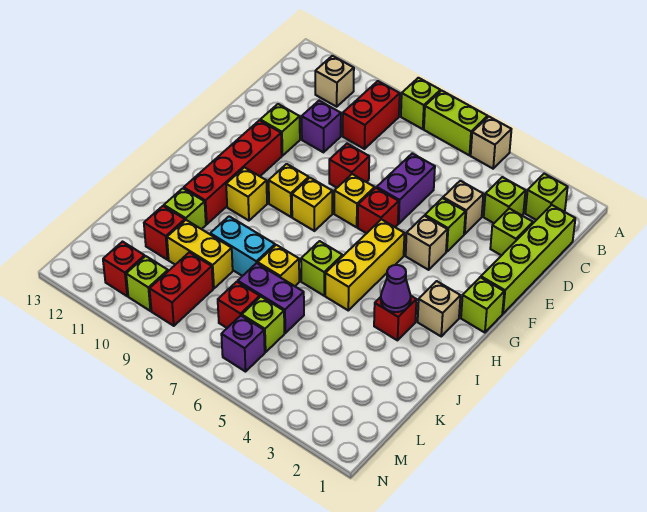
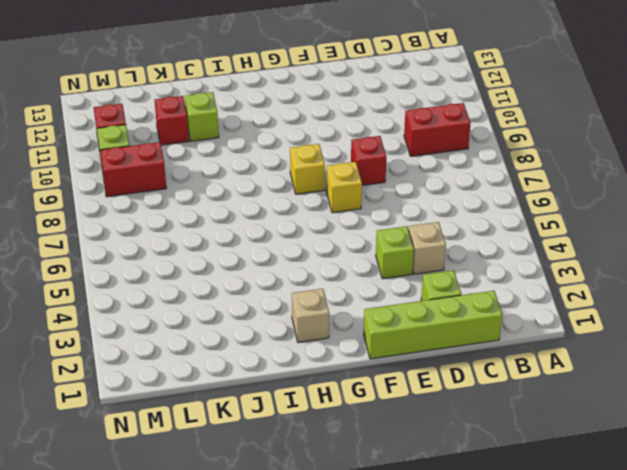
none -> tan 1x1 brick [471,117,511,169]
none -> lime 1x2 brick [424,91,488,155]
none -> lime 1x1 brick [401,78,440,129]
none -> lime 1x1 brick [525,173,568,220]

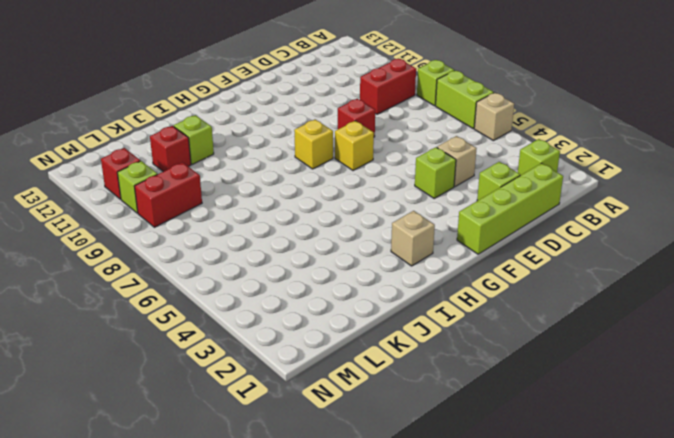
none -> tan 1x1 brick [315,56,354,107]
none -> lime 1x1 brick [484,177,526,223]
none -> purple 1x2 brick [377,153,435,224]
none -> purple 1x1 brick [302,101,341,152]

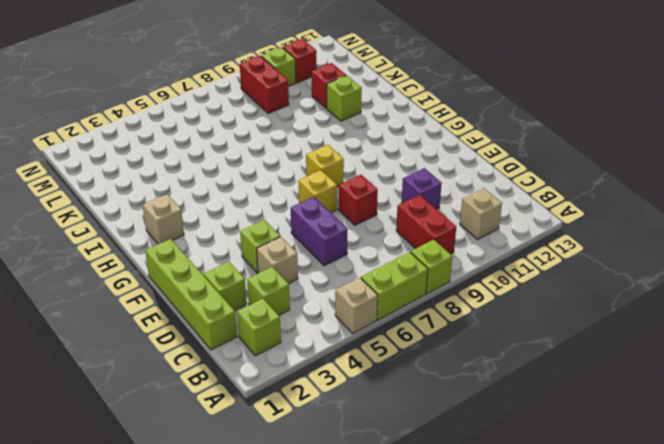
none -> lime 1x1 brick [260,104,300,156]
none -> tan 1x1 brick [406,216,447,270]
none -> red 1x1 brick [358,188,399,233]
none -> red 1x4 brick [184,120,282,224]

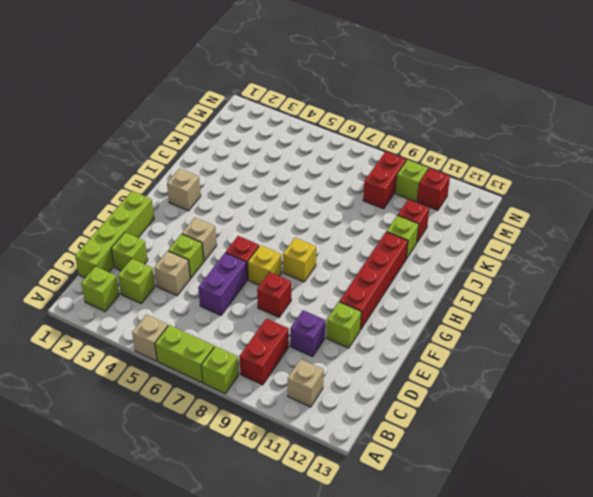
none -> lime 1x1 brick [461,277,504,333]
none -> yellow 1x3 brick [325,219,404,310]
none -> yellow 1x1 brick [269,164,309,217]
none -> yellow 1x1 brick [226,168,267,221]

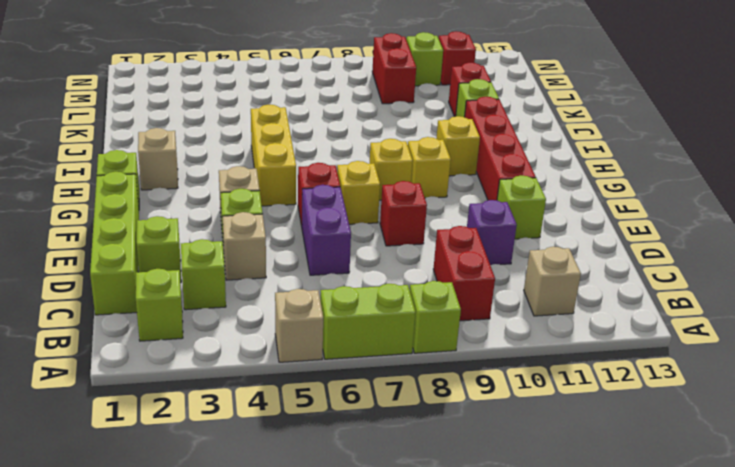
none -> red 1x1 brick [374,296,417,340]
none -> lime 1x1 brick [301,241,342,296]
none -> yellow 1x1 brick [258,245,299,286]
none -> cyan 1x2 brick [210,216,275,276]

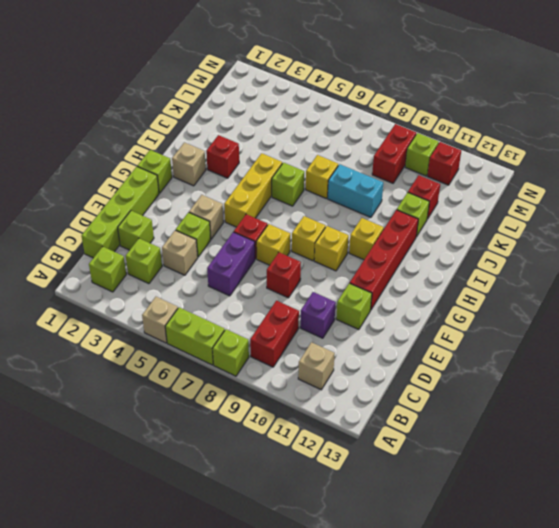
none -> purple 1x2 brick [238,263,304,333]
none -> yellow 1x2 brick [167,220,233,289]
none -> lime 1x1 brick [242,297,284,352]
none -> red 1x1 brick [218,282,260,328]

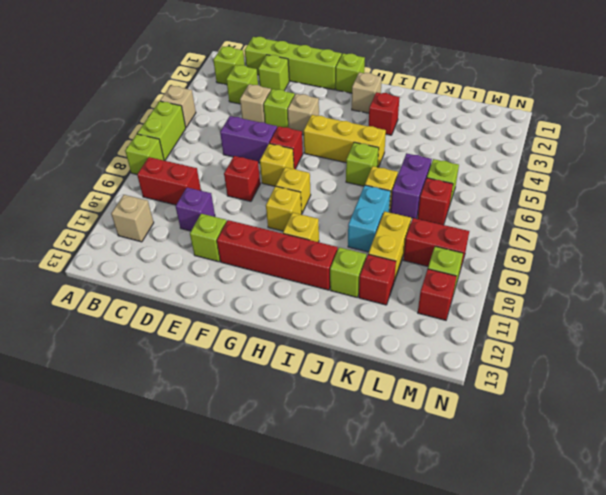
none -> purple 1x1 brick [221,316,265,372]
none -> purple 1x1 cone [381,265,411,312]

